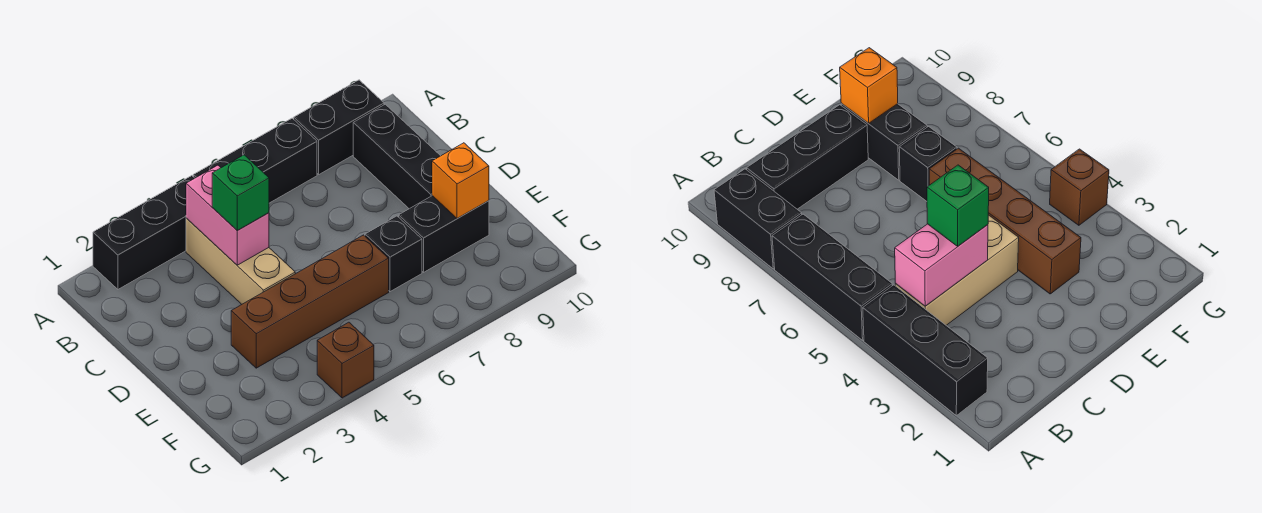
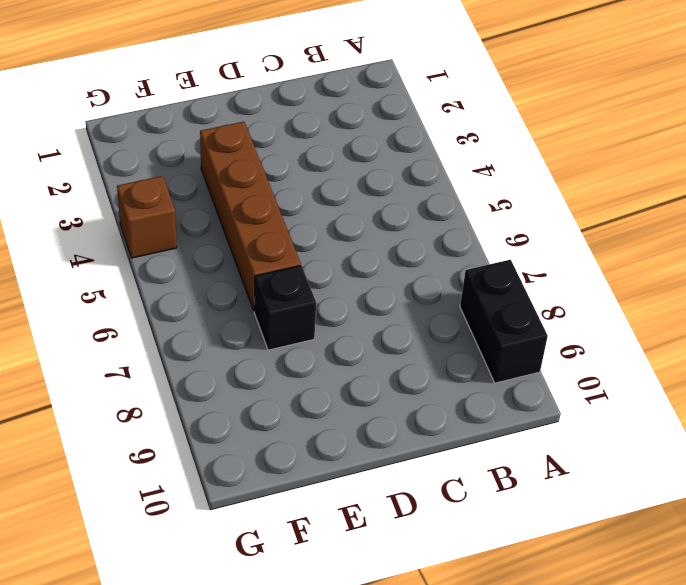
none -> black 1x3 brick [93,176,194,289]
none -> black 1x3 brick [193,118,317,203]
none -> tan 1x3 brick [186,218,295,304]

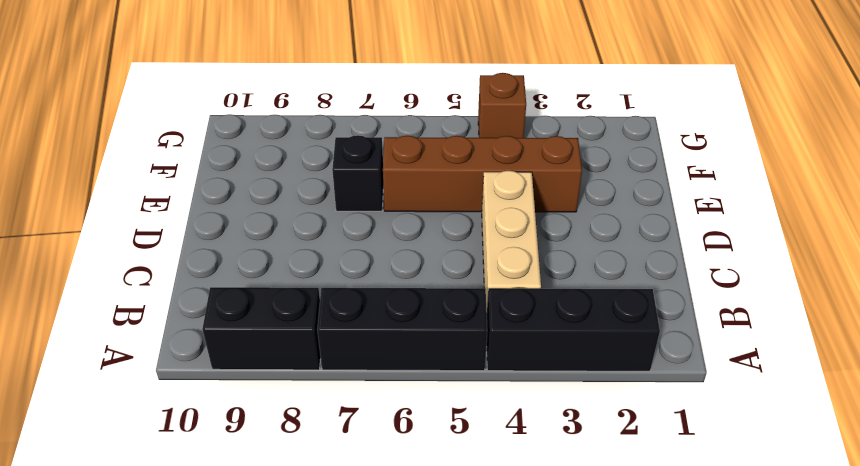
none -> black 1x3 brick [353,104,440,209]
none -> black 1x2 brick [399,196,489,272]
none -> pink 1x2 brick [186,165,269,265]

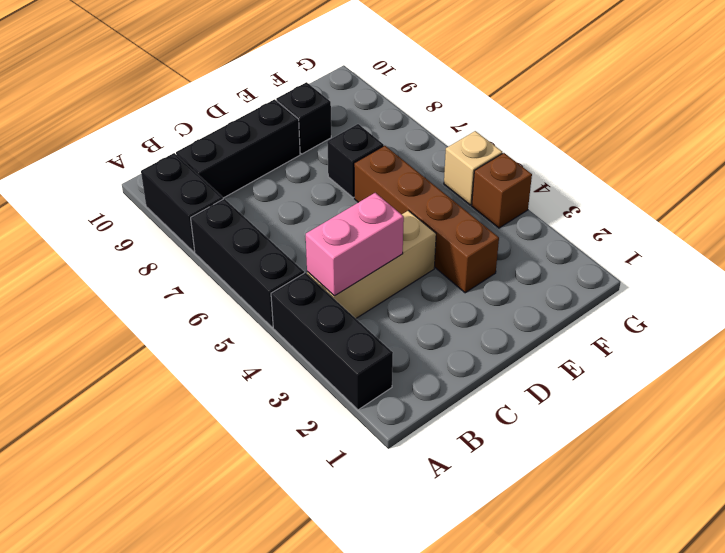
black 1x1 brick [276,82,331,154] -> black 1x2 brick [399,196,489,272]
tan 1x1 brick [444,131,502,205] -> none
none -> orange 1x1 brick [432,143,489,219]
none -> green 1x1 brick [212,155,269,231]

